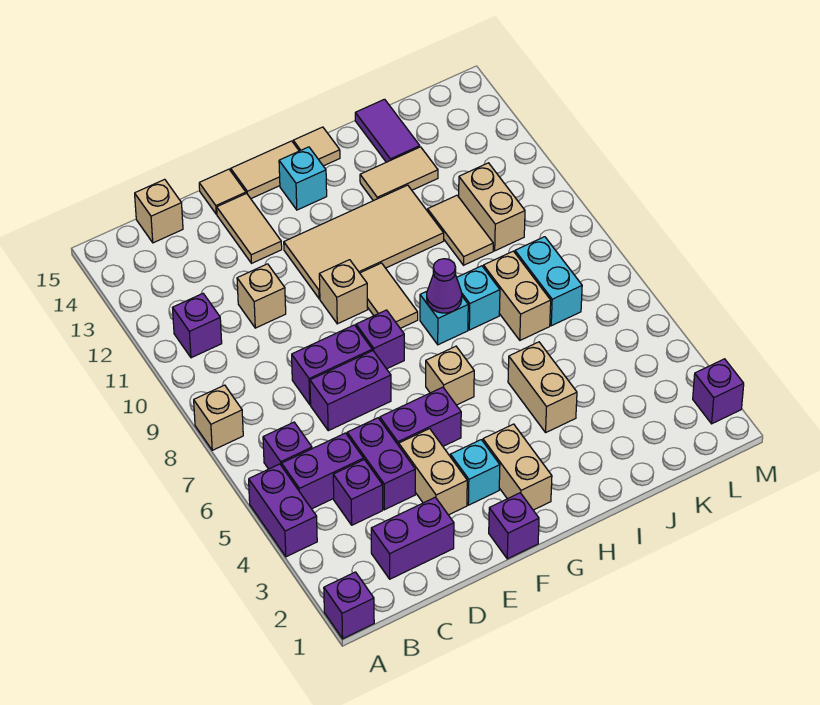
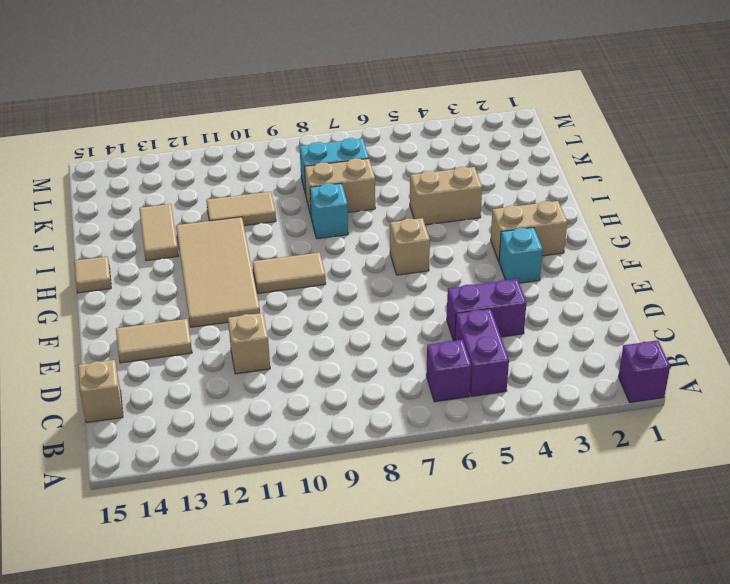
none -> purple 1x2 brick [249,464,317,557]
none -> tan 1x1 brick [194,385,243,450]
none -> purple 1x1 brick [173,294,222,358]
none -> purple 1x2 brick [371,497,454,579]

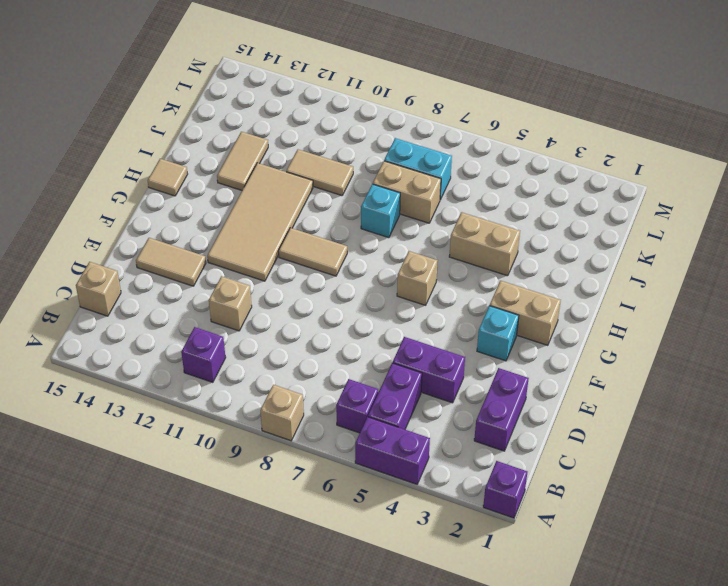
none -> purple 1x1 brick [333,460,383,525]
none -> purple 1x2 brick [310,351,391,431]
none -> purple 1x2 brick [292,325,372,405]
none -> tan 1x2 brick [399,429,467,515]

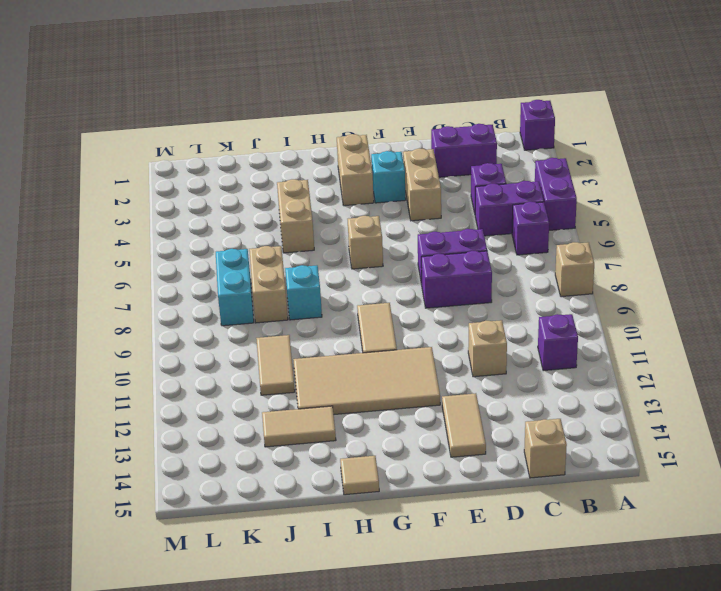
none -> purple 1x2 brick [347,418,415,510]
none -> purple 1x2 brick [380,387,461,446]
none -> tan 1x1 tile [199,169,246,214]
none -> purple 1x1 brick [489,493,539,559]

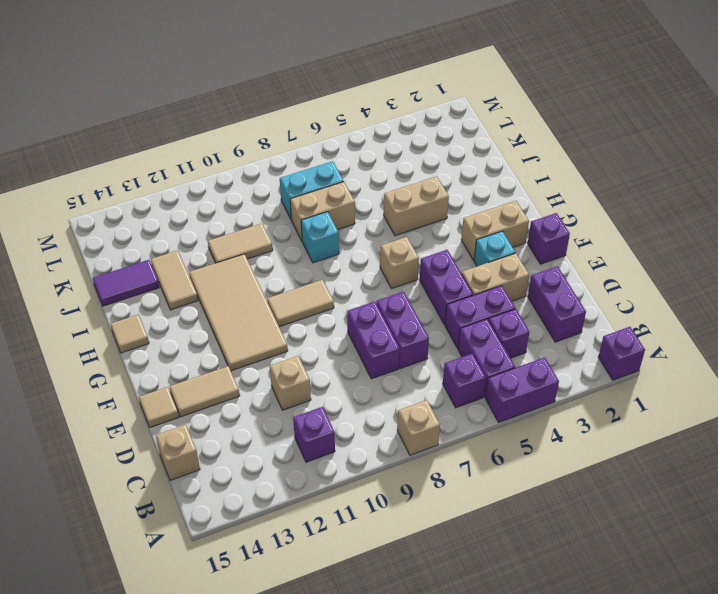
none -> purple 1x1 brick [356,310,404,369]
none -> tan 1x1 brick [319,260,368,324]
none -> tan 1x2 tile [231,141,299,199]
none -> cyan 1x1 brick [279,147,327,210]

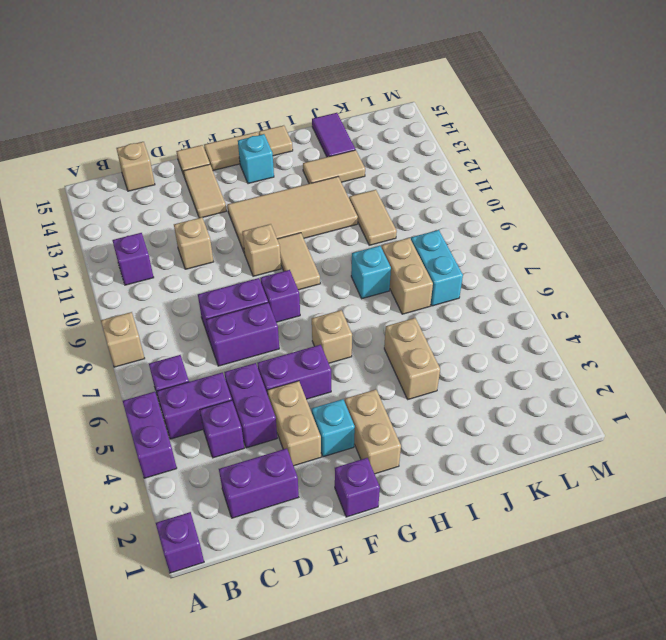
none -> cyan 1x1 brick [420,291,468,345]
none -> tan 1x2 brick [459,163,525,251]
none -> purple 1x1 brick [693,359,744,424]
none -> purple 1x1 cone [427,259,462,313]

